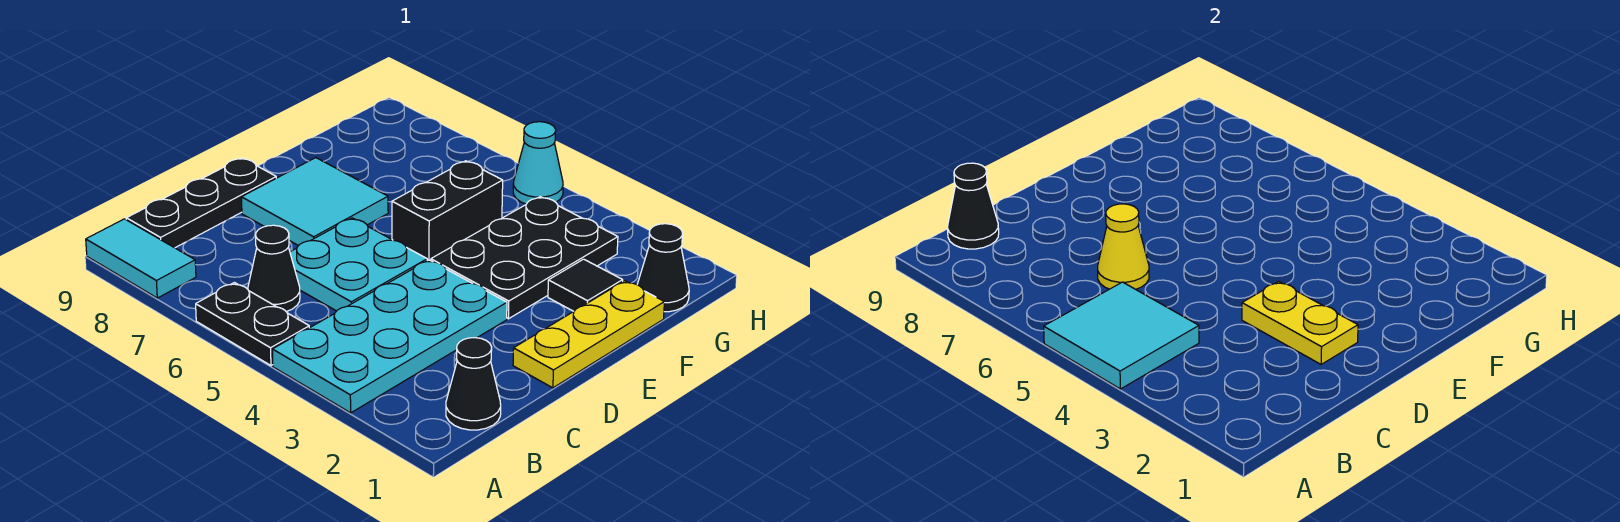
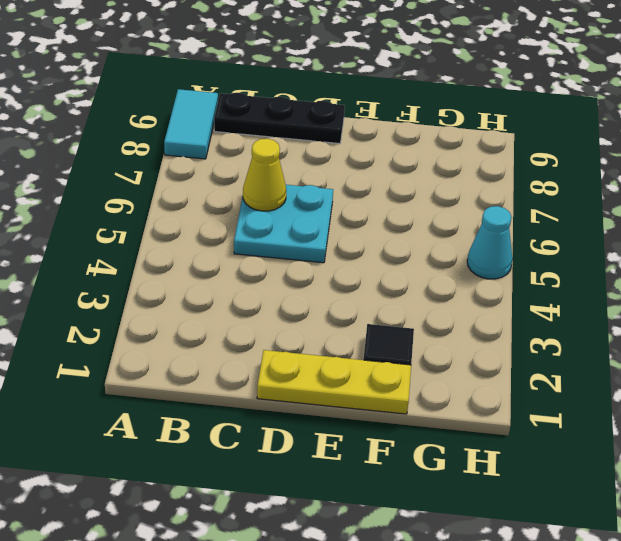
none -> cyan 2x4 plate [272,260,507,413]
none -> black 1x2 plate [196,283,309,366]
none -> black 1x1 cone [446,338,501,430]

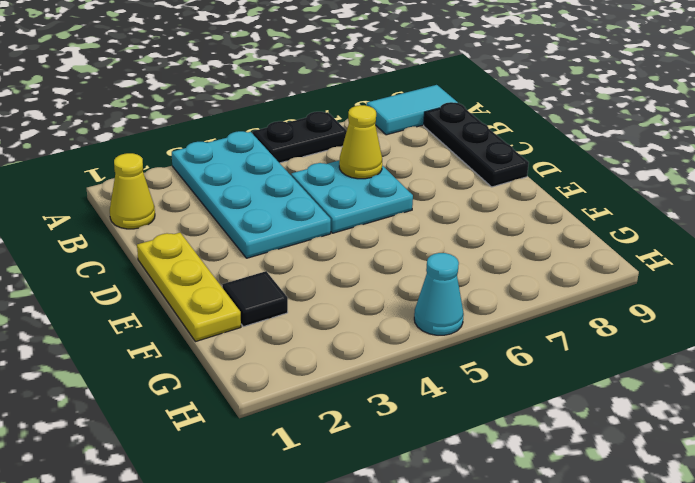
yellow 1x1 cone [110,153,155,229] -> black 1x1 cone [446,338,501,430]
none -> black 1x1 cone [248,225,300,312]
none -> cyan 2x2 tile [241,158,388,246]
none -> black 2x3 plate [431,197,618,319]

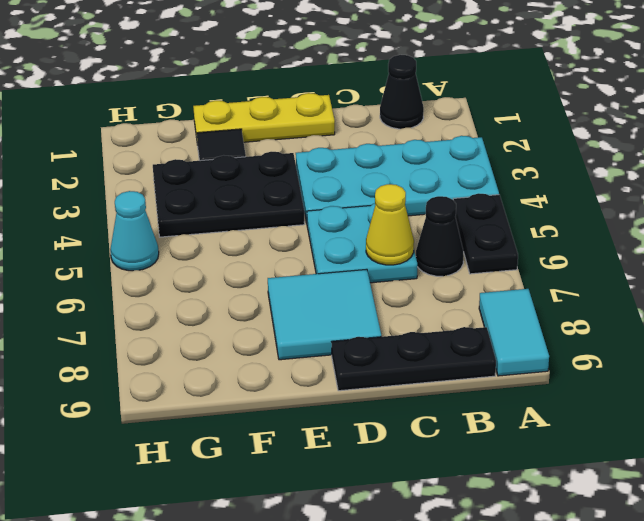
none -> black 1x2 brick [392,161,503,261]
none -> black 1x1 cone [637,224,689,312]
none -> cyan 2x2 tile [1044,282,1199,389]

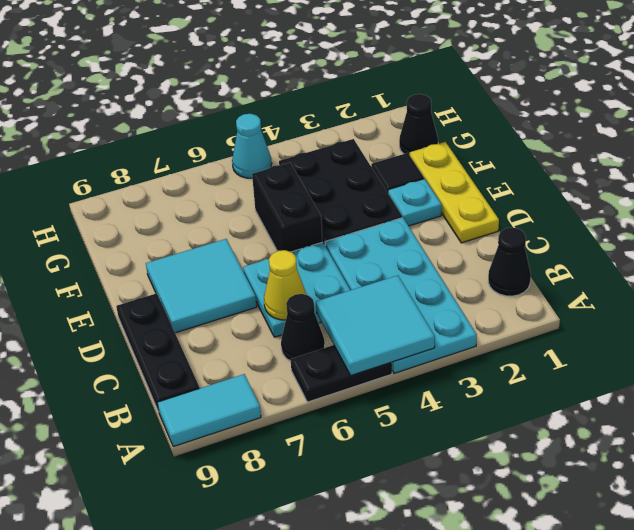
cyan 1x1 plate [388,179,442,226] -> none
none -> black 1x1 cone [948,163,999,249]
none -> yellow 1x2 plate [1242,281,1358,364]

